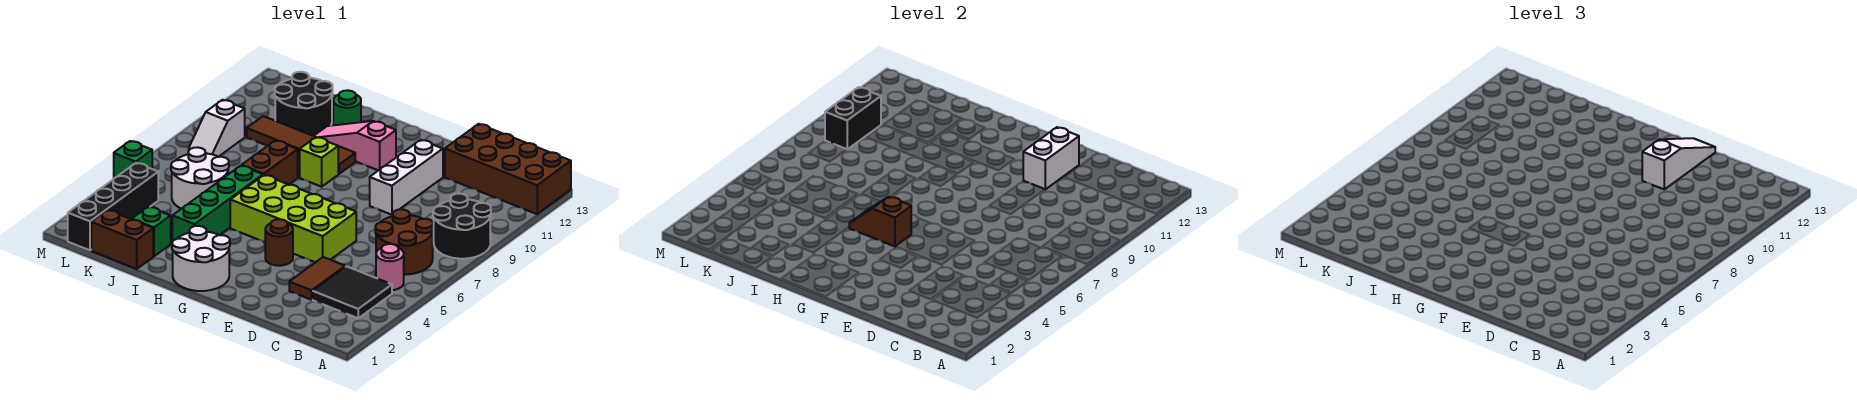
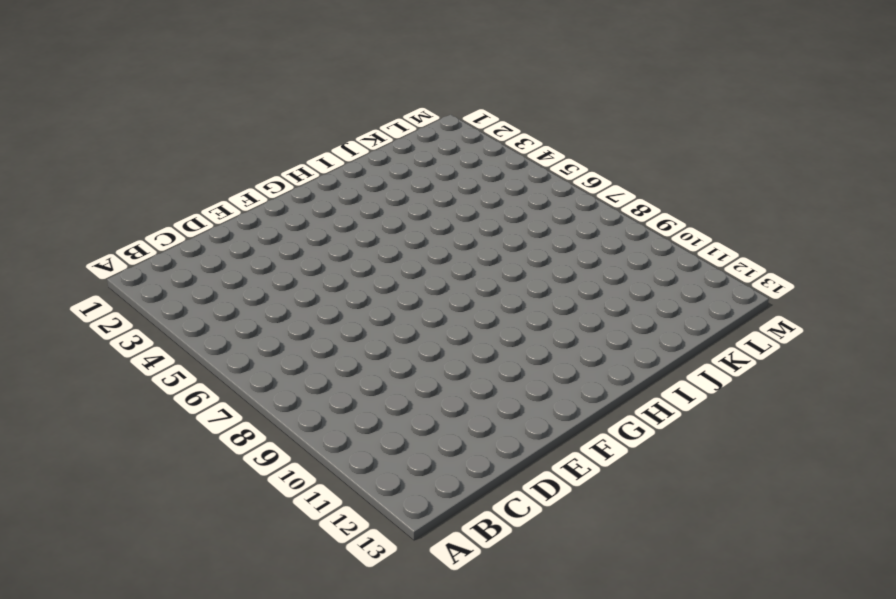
none -> black 2x2 round brick [433,194,491,259]
none -> brown 2x4 brick [445,124,571,214]
none -> black 2x2 tile [313,266,392,318]

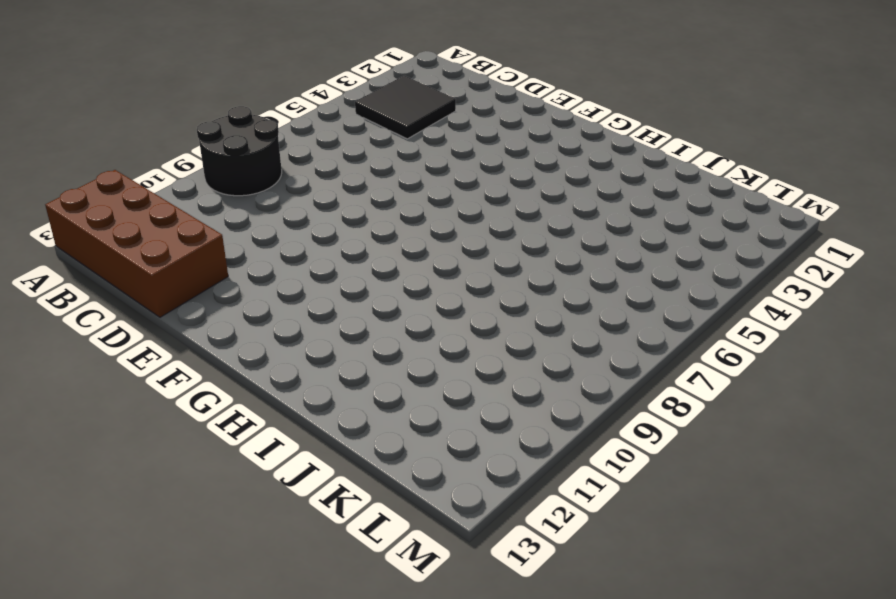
none -> pink 1x1 round brick [376,244,404,290]
none -> brown 2x2 round brick [375,209,433,275]
none -> brown 1x2 tile [289,257,345,300]

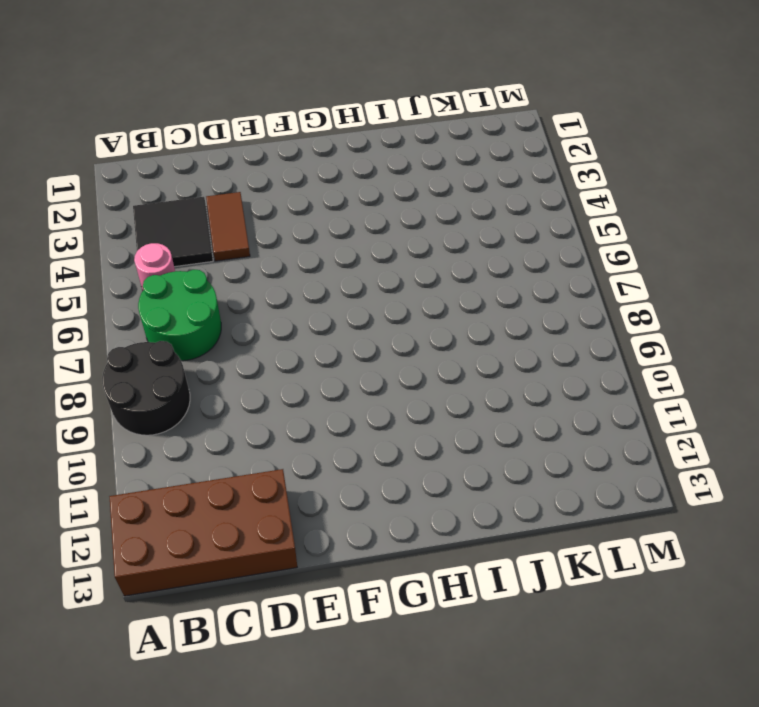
green 2x2 round brick [138,270,221,361] -> brown 2x2 round brick [375,209,433,275]
none -> lime 2x4 brick [230,175,356,262]
none -> white 1x3 brick [370,140,443,215]
none -> brown 1x1 round brick [265,219,293,266]

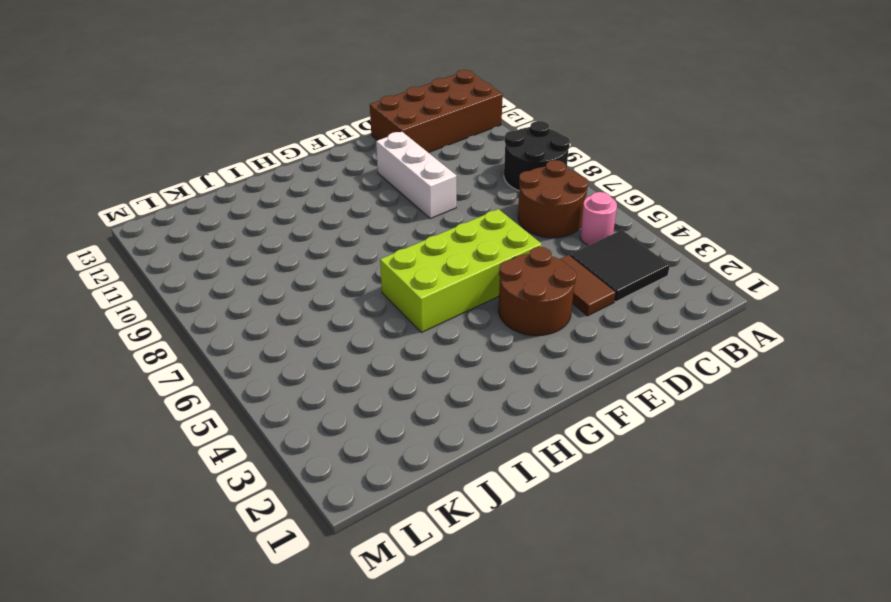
brown 2x2 round brick [498,247,576,336] -> brown 1x1 round brick [265,219,293,266]
none -> white 2x2 round brick [172,226,230,291]
none -> pink 1x3 slope [314,121,396,170]
none -> lime 1x1 brick [300,137,338,187]

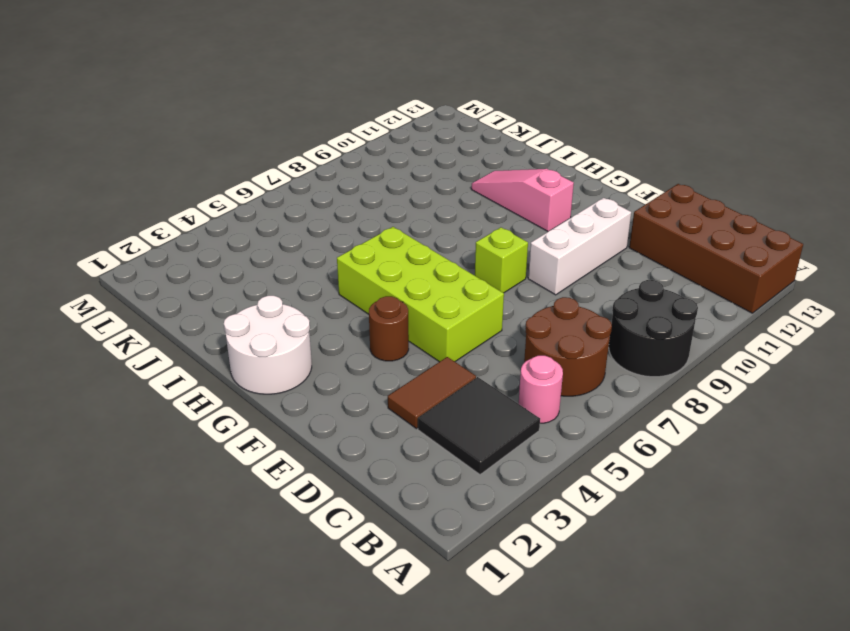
lime 1x1 brick [475,227,528,293] -> lime 1x1 brick moved to [300,137,338,187]
none -> brown 1x4 tile [247,116,355,174]
none -> green 1x4 brick [172,166,263,242]
none -> brown 1x2 brick [242,140,298,185]

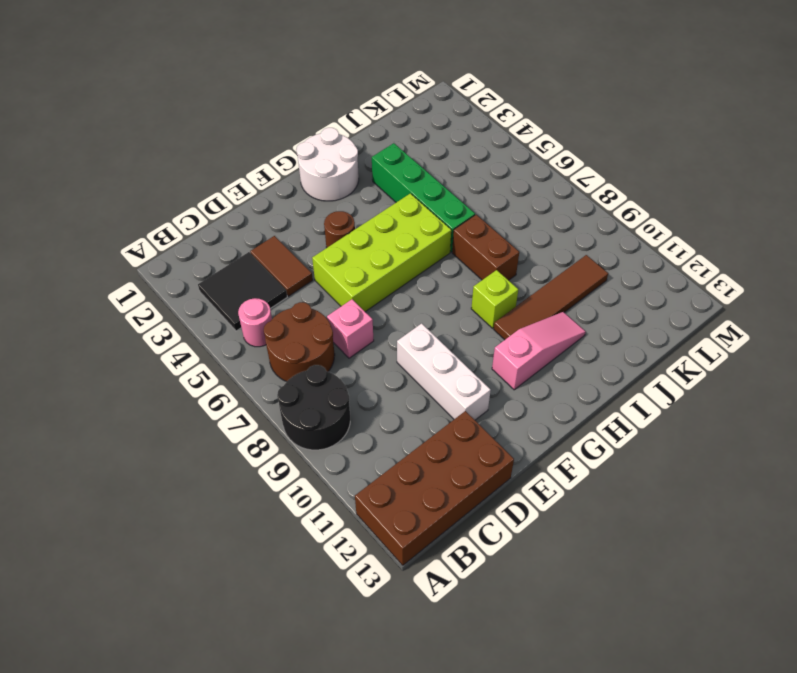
pink 1x1 brick [327,299,374,358] -> none
none -> green 1x1 round brick [333,90,361,125]
none -> brown 1x2 brick [91,210,153,269]
none -> green 1x1 brick [132,207,171,256]

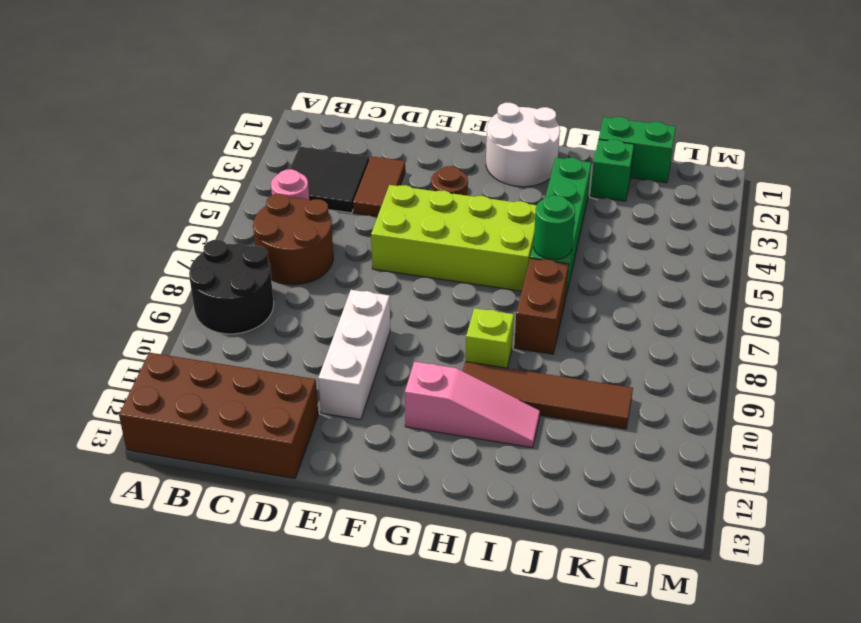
green 1x1 round brick [534,195,575,260] -> green 1x1 round brick moved to [333,90,361,125]
green 1x2 brick [599,117,676,183] -> brown 1x2 brick [91,210,153,269]
none -> white 2x2 round brick [171,147,229,209]
none -> black 2x2 round brick [275,72,333,136]
none -> black 1x4 brick [68,163,158,250]

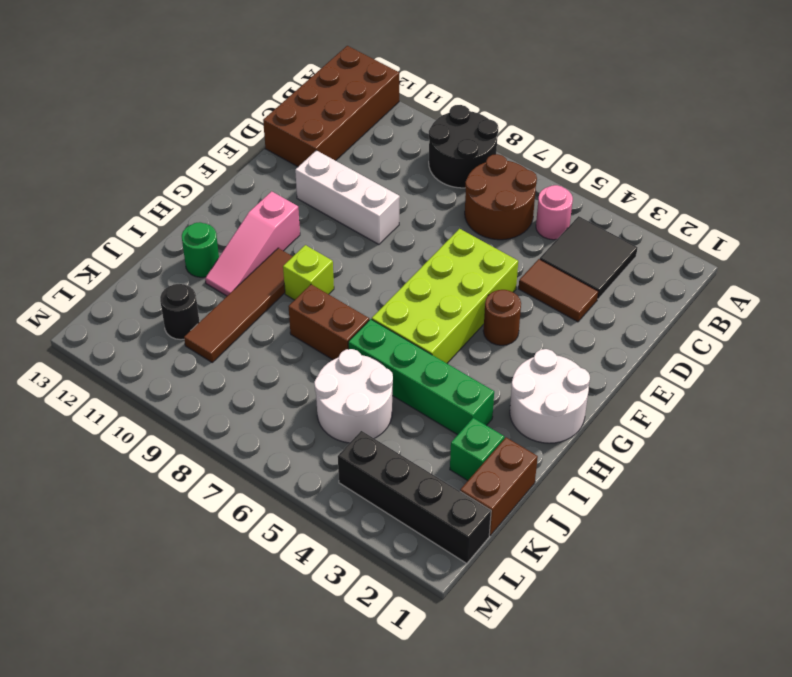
black 1x1 round brick [160,284,199,340] -> black 2x2 round brick [275,72,333,136]
none -> white 1x2 slope [189,100,245,157]
none -> green 1x1 brick [114,141,152,178]
none -> white 1x2 brick [1023,127,1079,189]

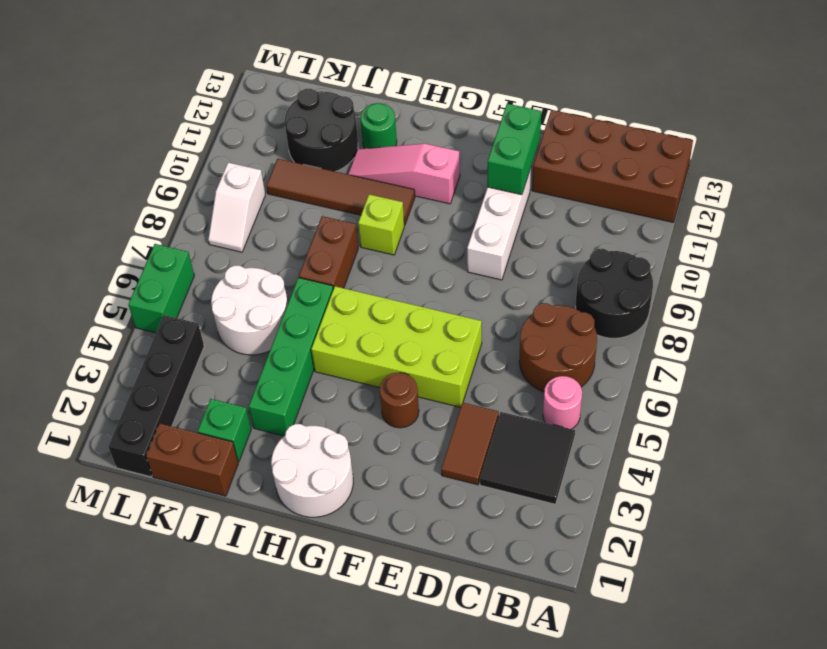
green 1x2 brick [487,104,541,195] -> white 1x2 brick [1023,127,1079,189]
green 1x2 brick [128,244,194,333] -> green 1x1 brick [114,141,152,178]
none -> brown 1x2 slope [849,197,911,246]
none -> black 1x2 brick [825,87,881,149]
none -> white 1x3 slope [1642,138,1715,189]

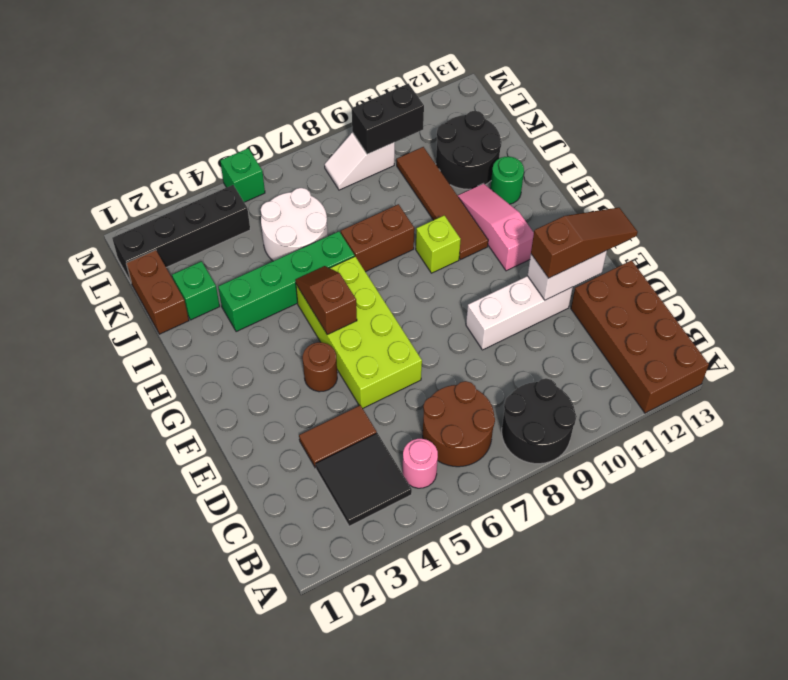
brown 1x3 slope [531,208,638,278] -> white 1x3 slope [1642,138,1715,189]
none -> white 2x2 round brick [172,226,230,291]

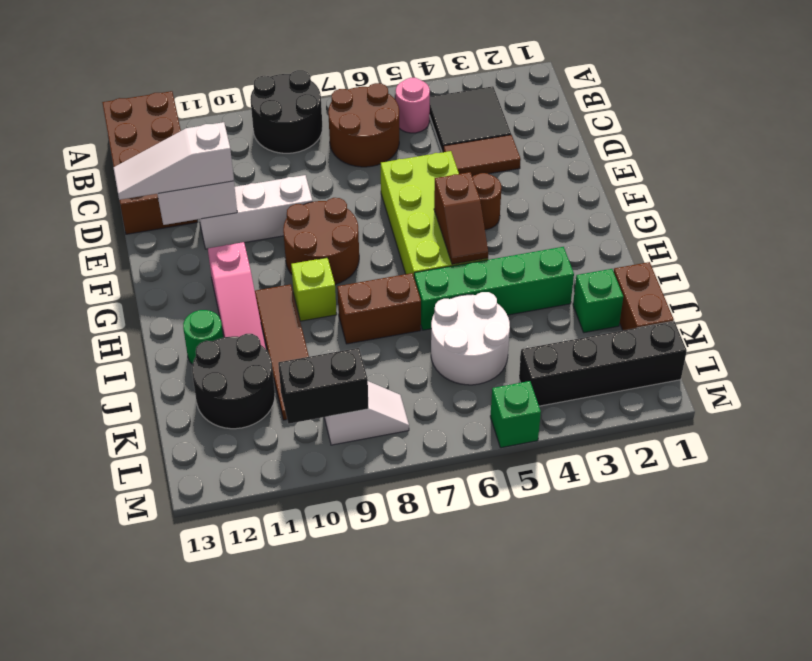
brown 2x2 round brick [283,198,359,285] -> none
none -> white 2x2 round brick [172,226,230,291]

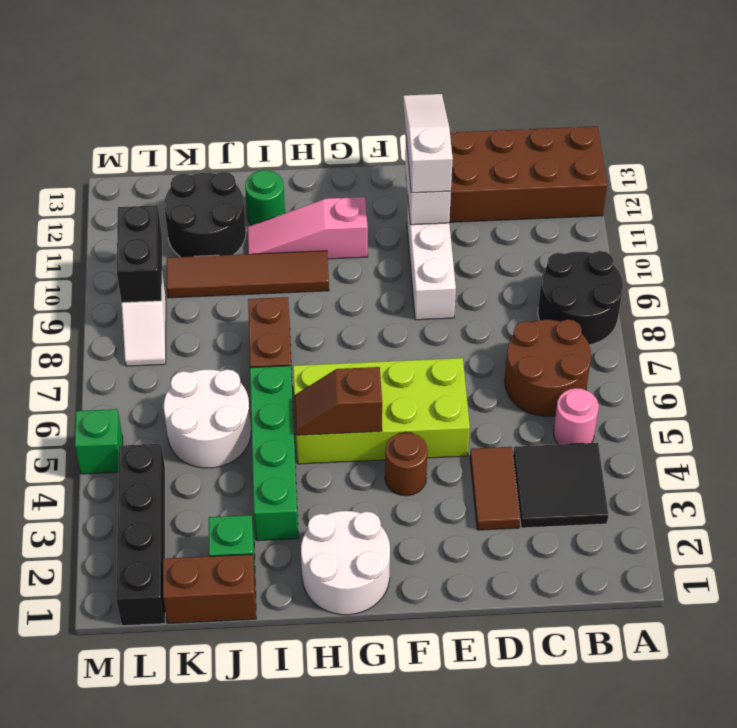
none -> lime 1x1 brick [300,137,338,187]

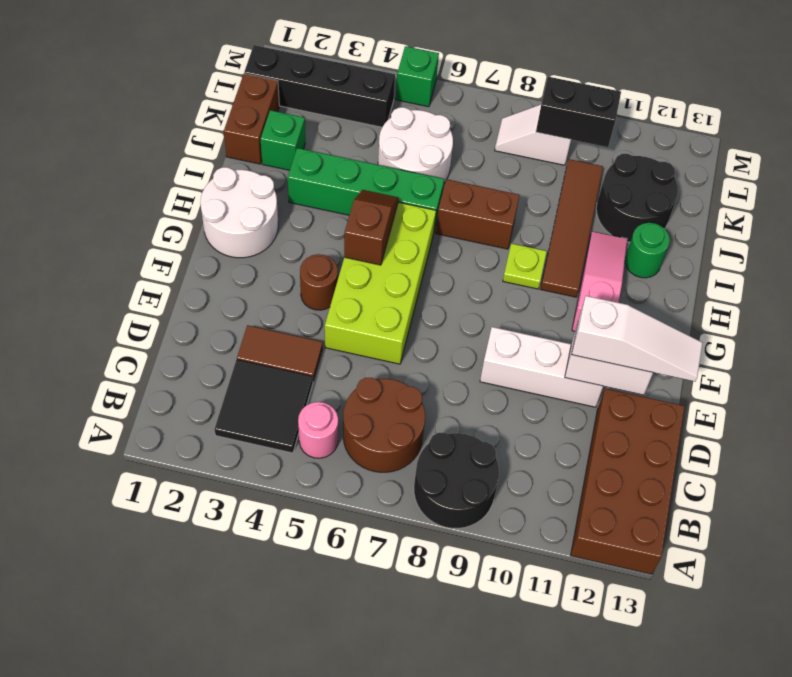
lime 1x1 plate [503,243,547,289] -> lime 1x1 brick [300,137,338,187]

